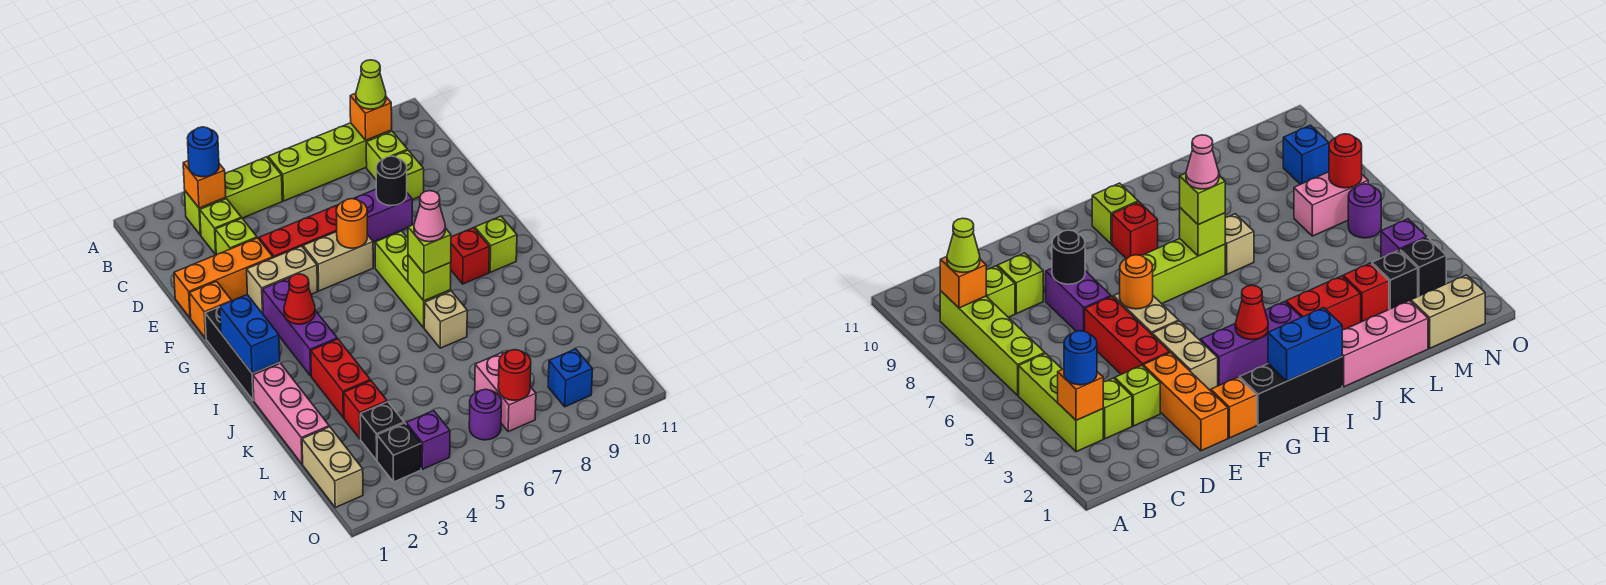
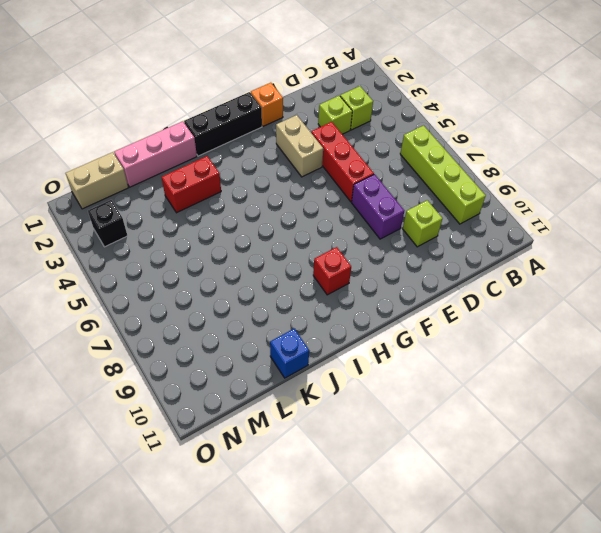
blue 1x1 brick [270,329,309,378] -> blue 1x1 brick moved to [548,349,593,407]
none -> lime 1x3 brick [185,157,282,235]
none -> lime 1x1 brick [366,131,408,179]
none -> orange 1x3 brick [174,238,273,318]
none -> tan 1x2 brick [303,232,373,291]

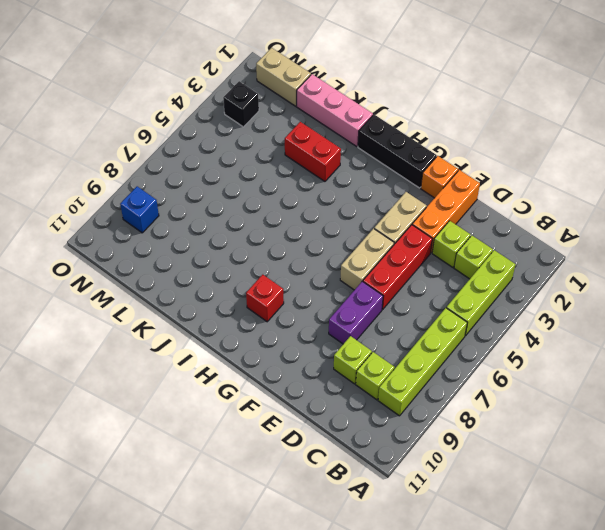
none -> purple 1x3 brick [262,278,337,376]
none -> lime 1x3 brick [375,231,451,328]
none -> lime 1x1 brick [475,216,517,272]
none -> tan 1x1 brick [424,291,467,348]

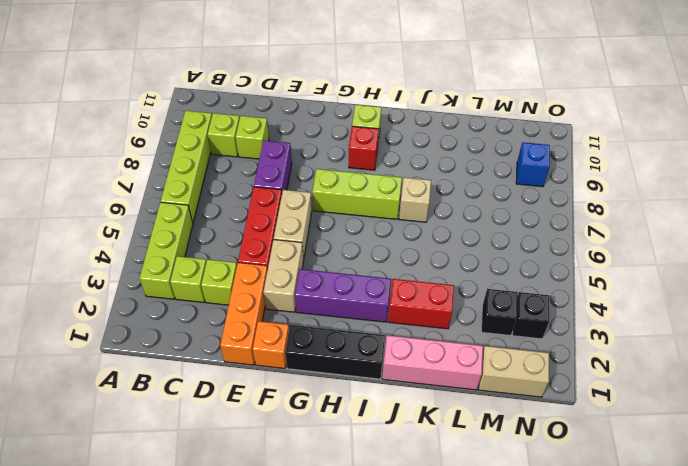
none -> red 1x1 brick [344,381,387,439]
none -> pink 1x2 brick [475,353,536,432]
none -> purple 1x1 brick [406,411,450,469]
none -> purple 1x1 round brick [469,389,502,440]

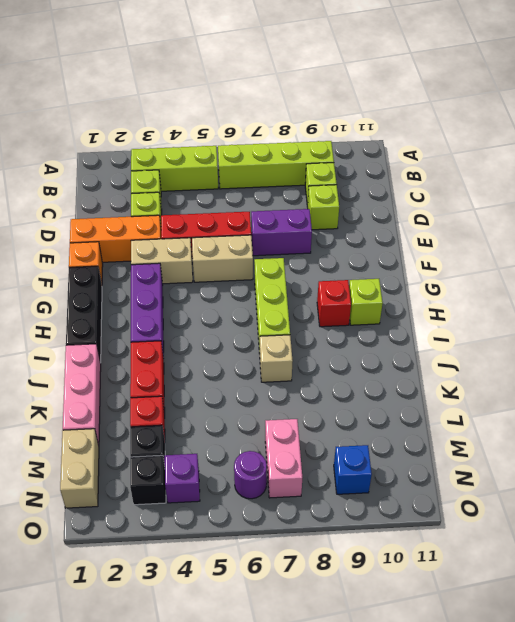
none -> orange 1x1 brick [183,160,226,208]
none -> orange 1x1 brick [350,93,392,140]
none -> black 1x1 round brick [376,156,407,206]
none -> orange 1x1 round brick [336,199,367,248]

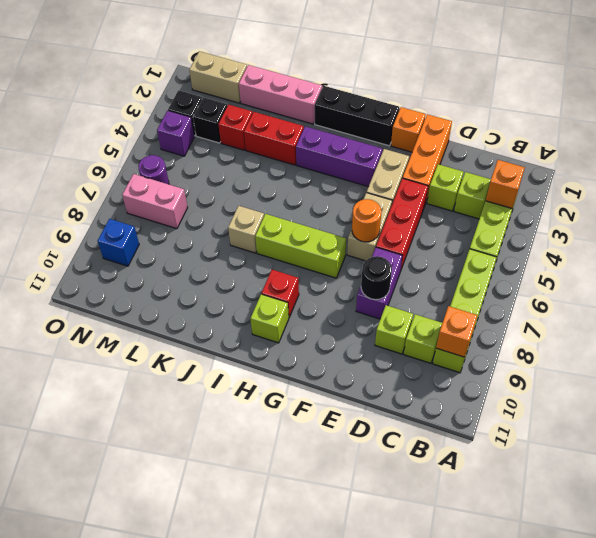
none -> blue 1x2 brick [220,295,280,374]
none -> red 1x1 cone [284,274,315,324]
none -> lime 1x1 brick [408,255,451,301]
none -> red 1x1 round brick [498,350,531,400]

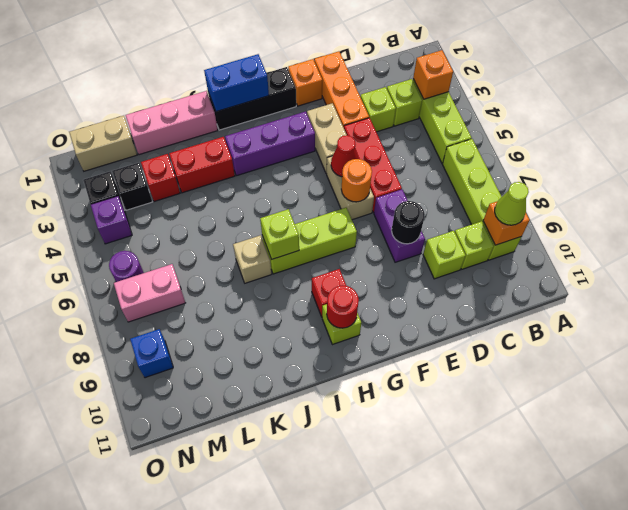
red 1x1 cone [331,135,359,177] -> red 1x1 cone moved to [284,274,315,324]
red 1x1 round brick [327,285,359,328] -> red 1x1 round brick moved to [498,350,531,400]
none -> blue 1x1 round brick [187,127,219,177]
none -> lime 1x1 brick [408,225,451,273]
none -> pink 1x1 cone [414,191,445,242]

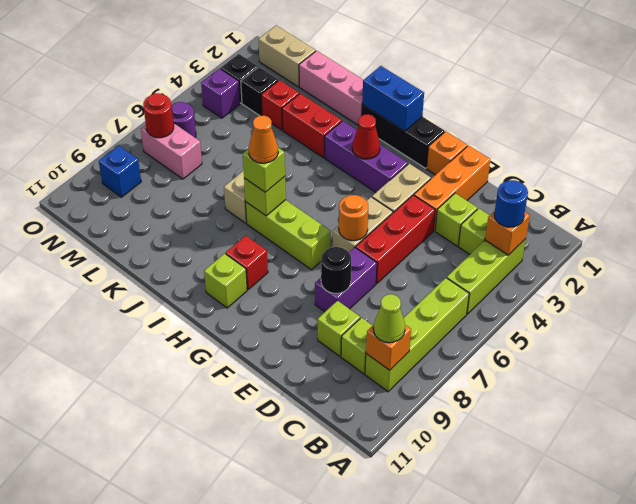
orange 1x1 cone [249,116,278,163] -> pink 1x1 cone [414,191,445,242]

